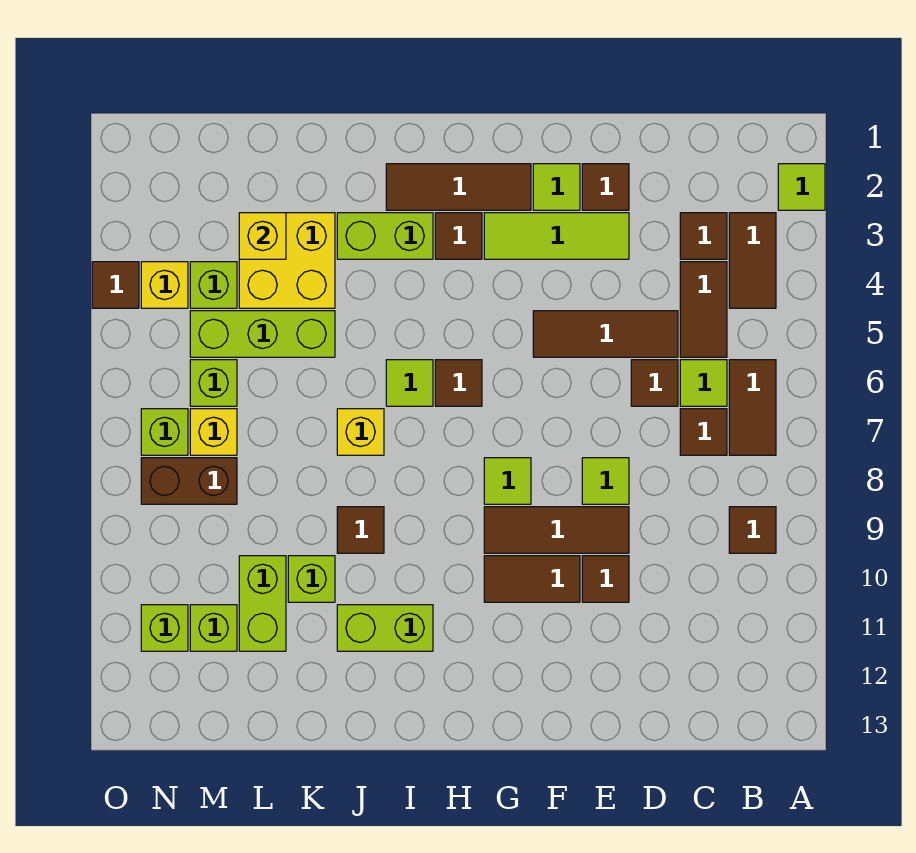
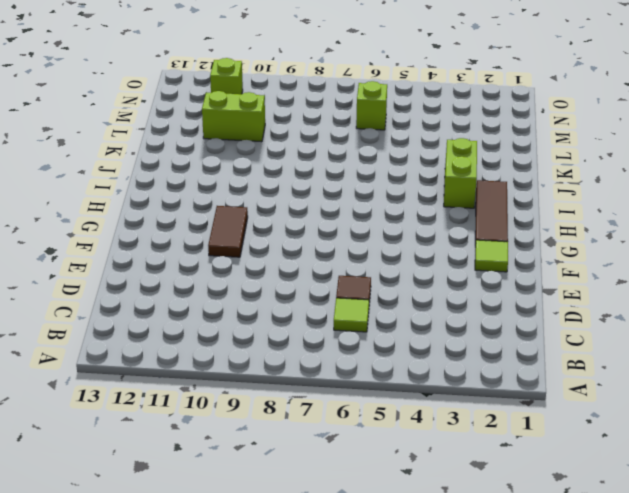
none -> lime 1x1 tile [778,164,825,210]
none -> brown 1x2 tile [729,213,776,308]
none -> brown 1x2 tile [729,360,776,455]
none -> brown 1x1 tile [729,507,776,553]

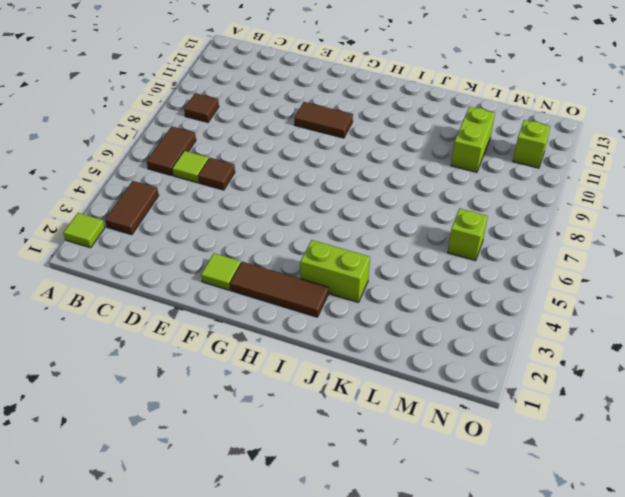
none -> brown 1x1 tile [680,213,727,259]
none -> brown 1x2 tile [680,262,727,357]
none -> brown 1x1 tile [680,409,727,455]
none -> brown 1x3 tile [533,311,678,357]

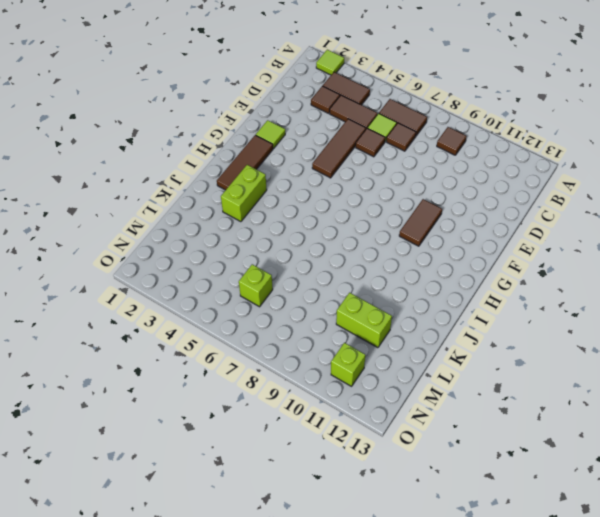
none -> brown 1x1 tile [582,164,629,210]
none -> lime 1x3 tile [484,213,629,259]
none -> lime 1x1 tile [582,458,629,504]
none -> brown 1x3 tile [484,507,629,553]

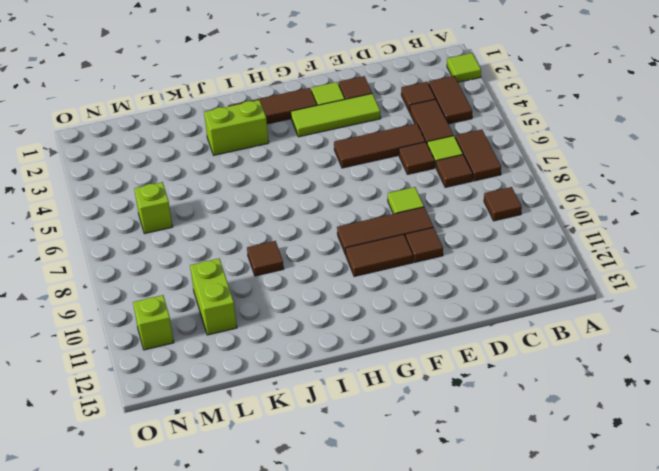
none -> lime 1x1 tile [484,458,531,504]
none -> brown 1x1 tile [435,213,482,259]
none -> brown 1x1 tile [435,360,482,406]
none -> lime 1x1 tile [386,360,433,406]

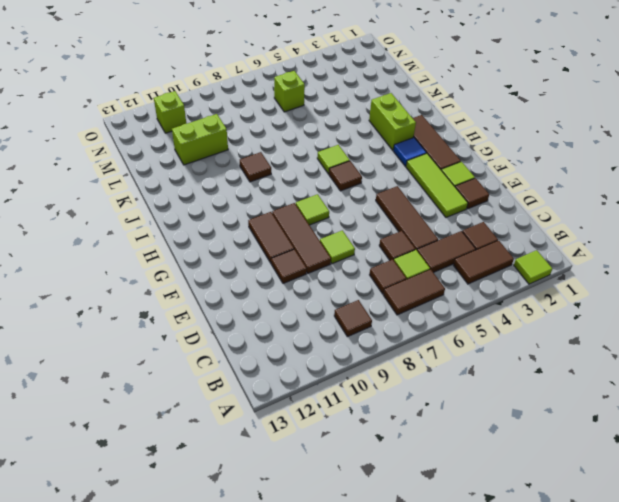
blue 1x1 tile [393,138,426,166] -> brown 1x1 tile [435,213,482,259]
none -> lime 1x2 brick [337,605,433,651]
none -> yellow 1x1 brick [337,409,384,455]
none -> yellow 2x2 brick [239,213,335,308]
none -> lime 1x3 brick [190,311,335,357]

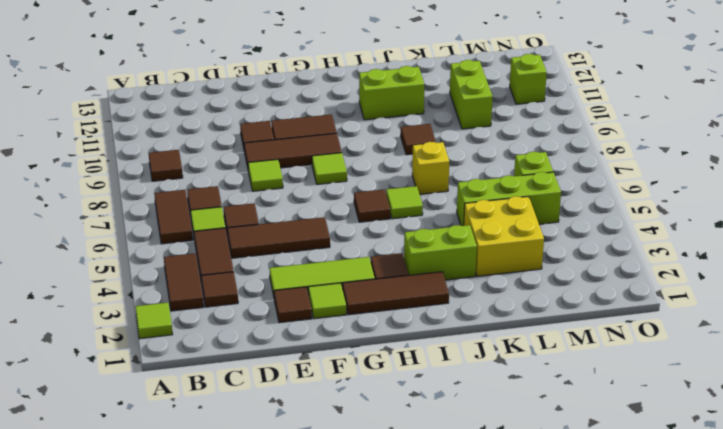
none -> lime 1x1 brick [288,556,335,602]
none -> lime 1x1 brick [190,262,237,308]
none -> yellow 1x1 brick [190,409,237,455]
none -> brown 1x2 brick [141,458,237,504]

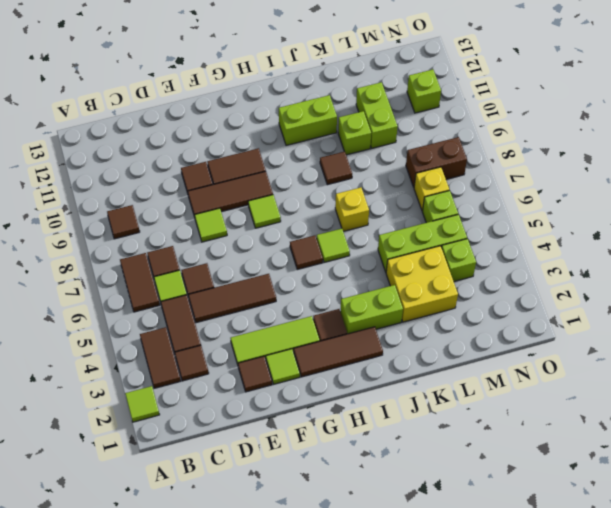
none -> lime 1x1 brick [190,605,237,651]
none -> yellow 1x1 brick [141,262,188,308]
none -> lime 1x1 brick [141,409,188,455]
none -> brown 1x1 tile [92,262,139,308]

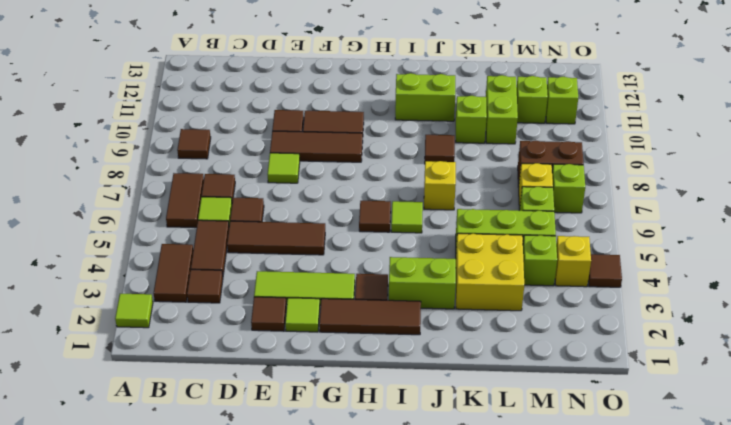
none -> lime 1x1 tile [484,458,531,504]
none -> yellow 1x1 brick [239,213,286,259]

